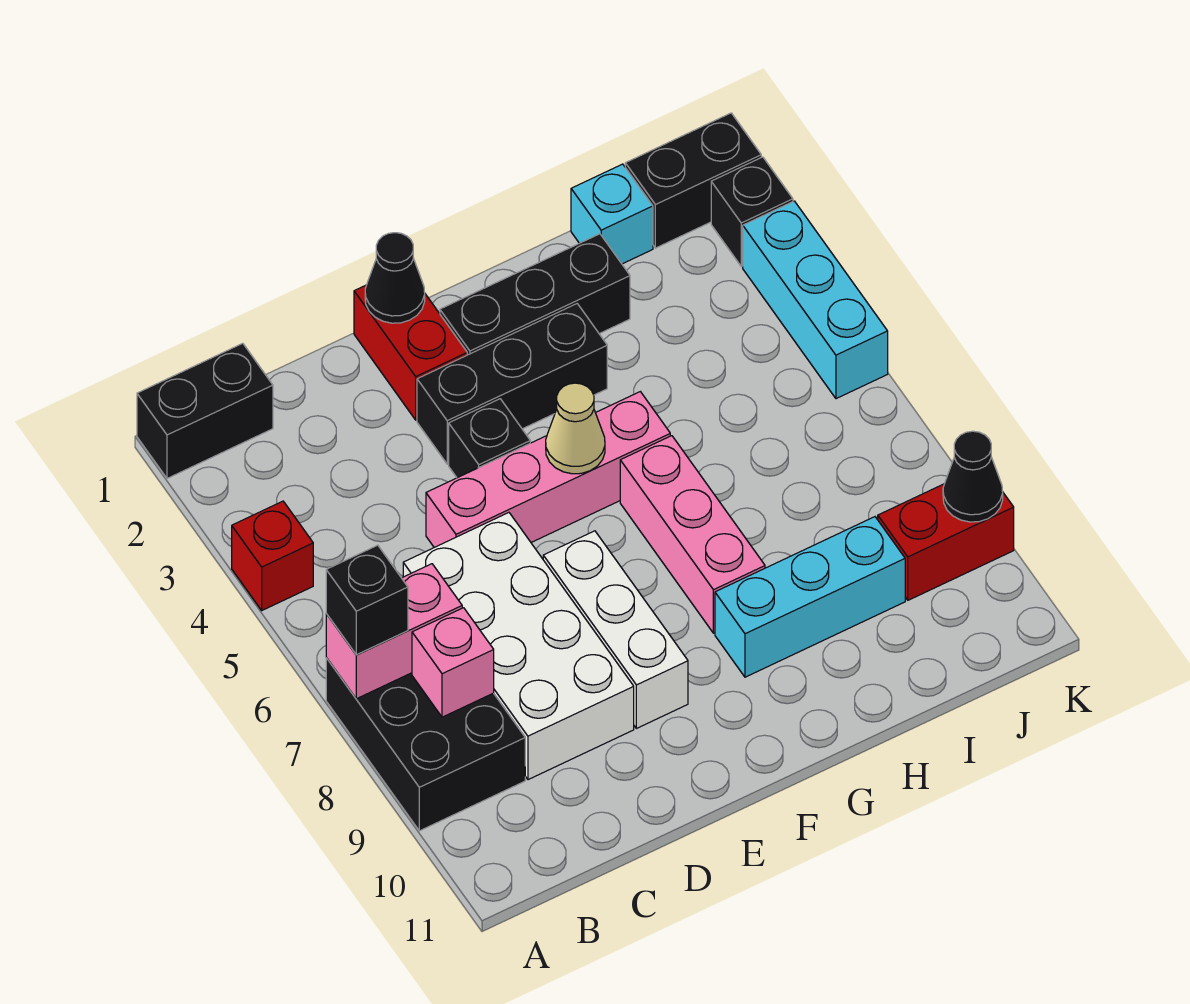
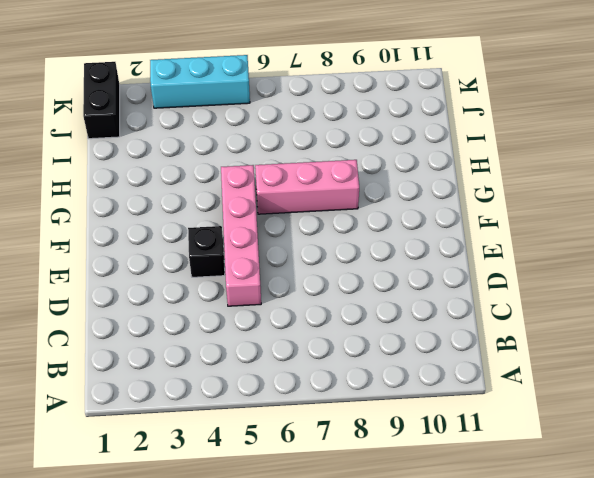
none -> black 1x2 brick [137,343,273,478]
none -> red 1x1 brick [232,501,313,610]
none -> black 2x3 brick [326,658,525,831]

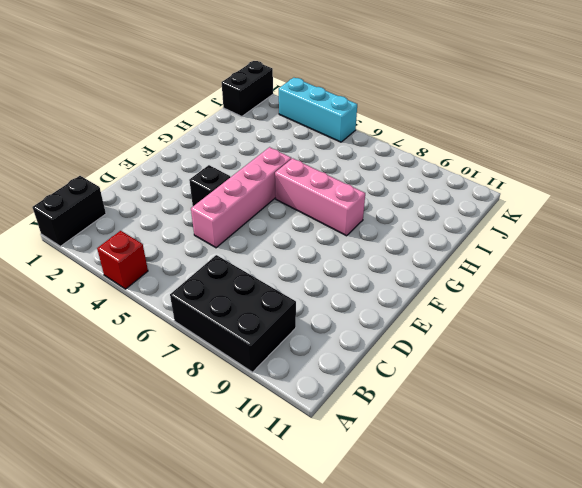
none -> white 2x4 brick [403,513,634,780]
none -> red 1x2 brick [354,285,467,420]
none -> black 1x3 brick [417,304,607,464]

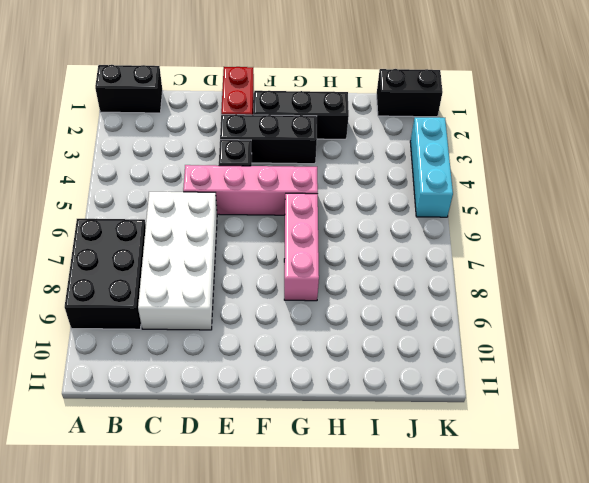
none -> red 1x1 brick [232,501,313,610]
none -> white 1x3 brick [543,531,688,728]
none -> cyan 1x3 brick [715,517,905,677]

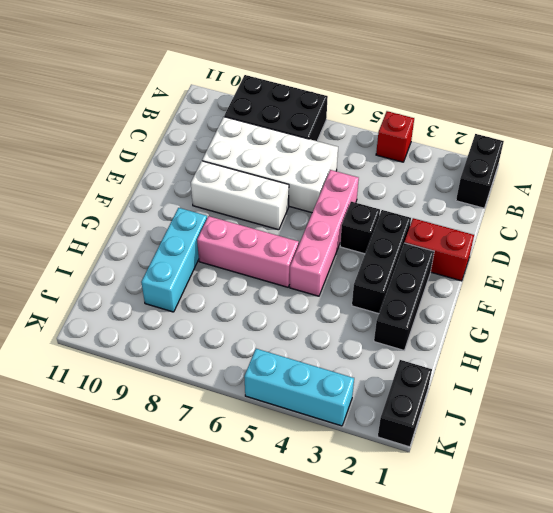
none -> cyan 1x1 brick [571,164,653,264]
none -> red 1x2 brick [878,484,1014,600]
none -> black 1x1 brick [711,157,793,266]

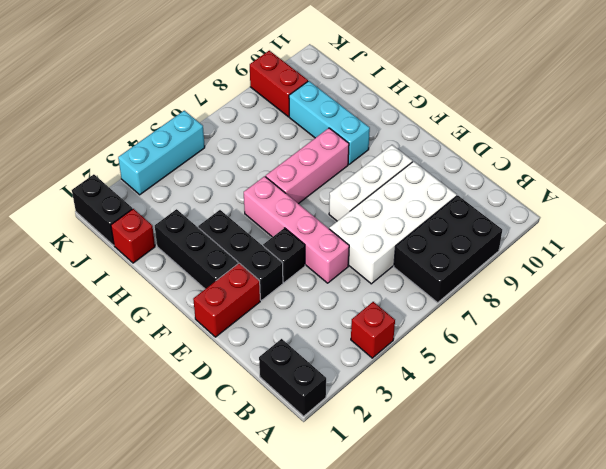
red 1x1 brick [111,209,155,263] -> cyan 1x1 brick [571,164,653,264]
none -> black 1x1 brick [711,157,793,266]
none -> pink 1x2 brick [326,564,462,699]
none -> pink 1x1 brick [412,608,494,717]

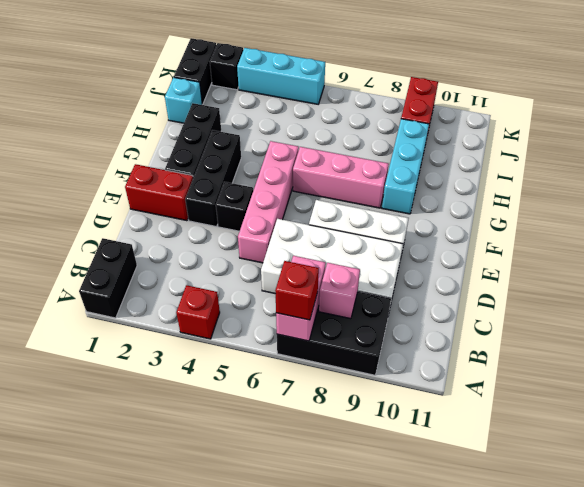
red 1x1 brick [275,261,319,320] -> black 1x1 brick [326,545,408,655]
none -> black 1x1 cone [365,233,425,323]
none -> tan 1x1 cone [546,383,605,474]
none -> black 1x1 cone [943,431,1003,522]

